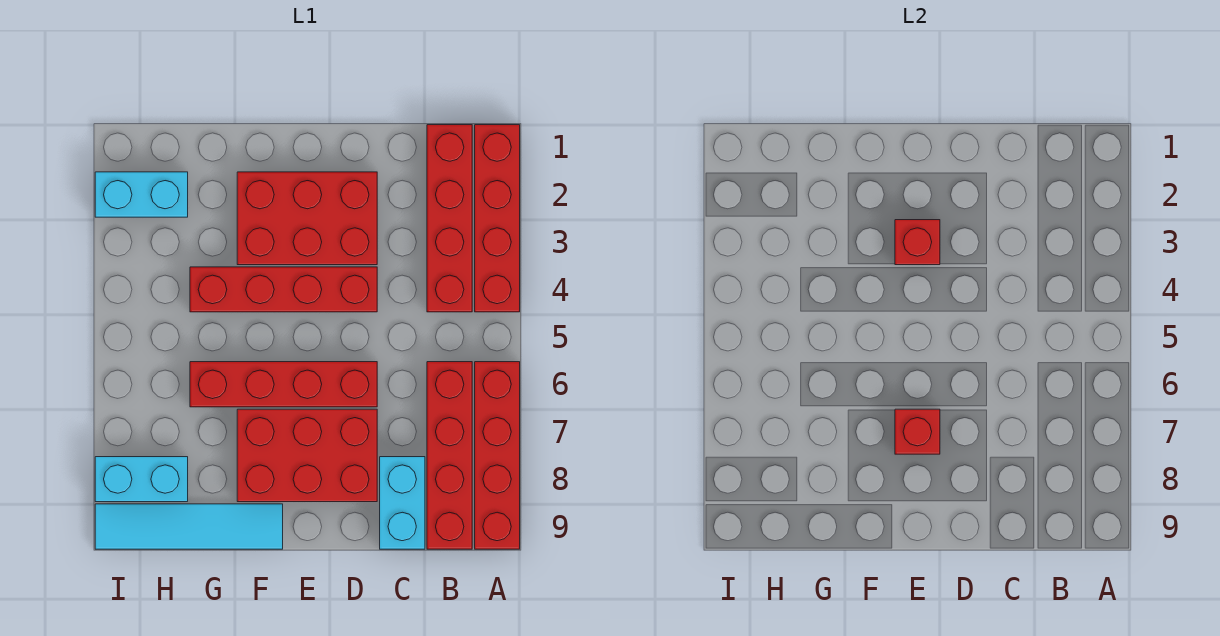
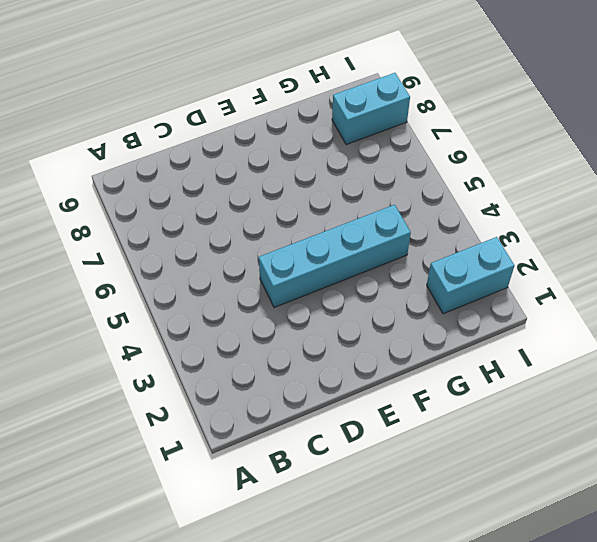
cyan 1x4 brick [259,205,411,308] -> red 1x4 brick [190,267,377,312]
none -> red 1x4 brick [475,125,520,312]
none -> red 1x4 brick [475,362,520,549]
none -> red 1x4 brick [427,125,472,312]

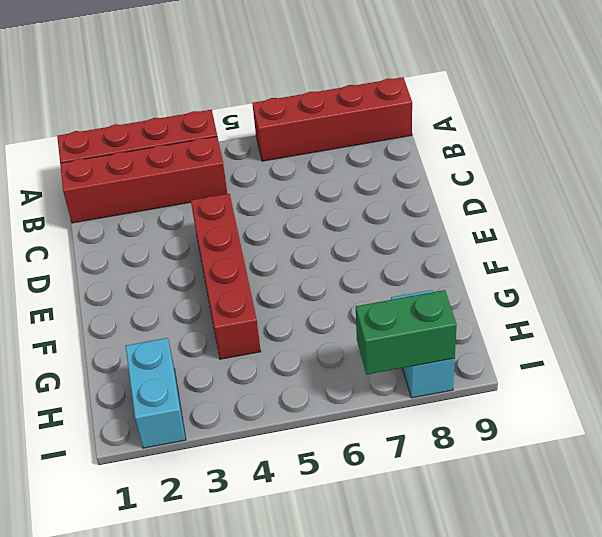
green 1x2 brick [356,290,457,375] -> none
none -> red 1x4 brick [427,362,472,549]
none -> cyan 1x2 brick [380,457,425,549]
none -> red 2x3 brick [237,172,377,265]

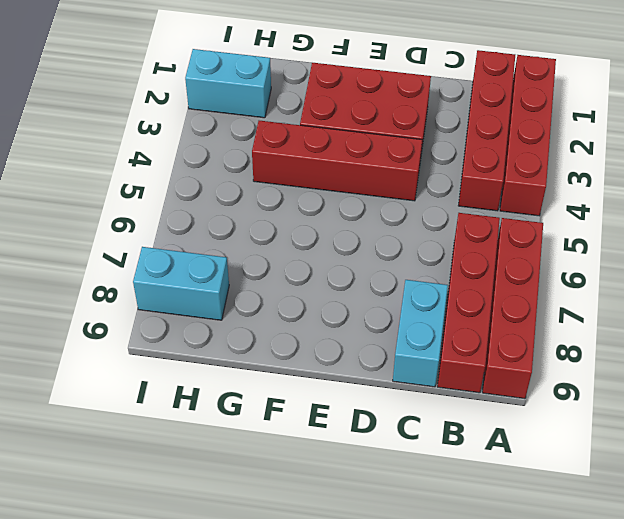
none -> red 1x4 brick [190,362,377,407]
none -> red 2x3 brick [237,409,377,502]
none -> cyan 1x4 tile [95,504,283,549]

